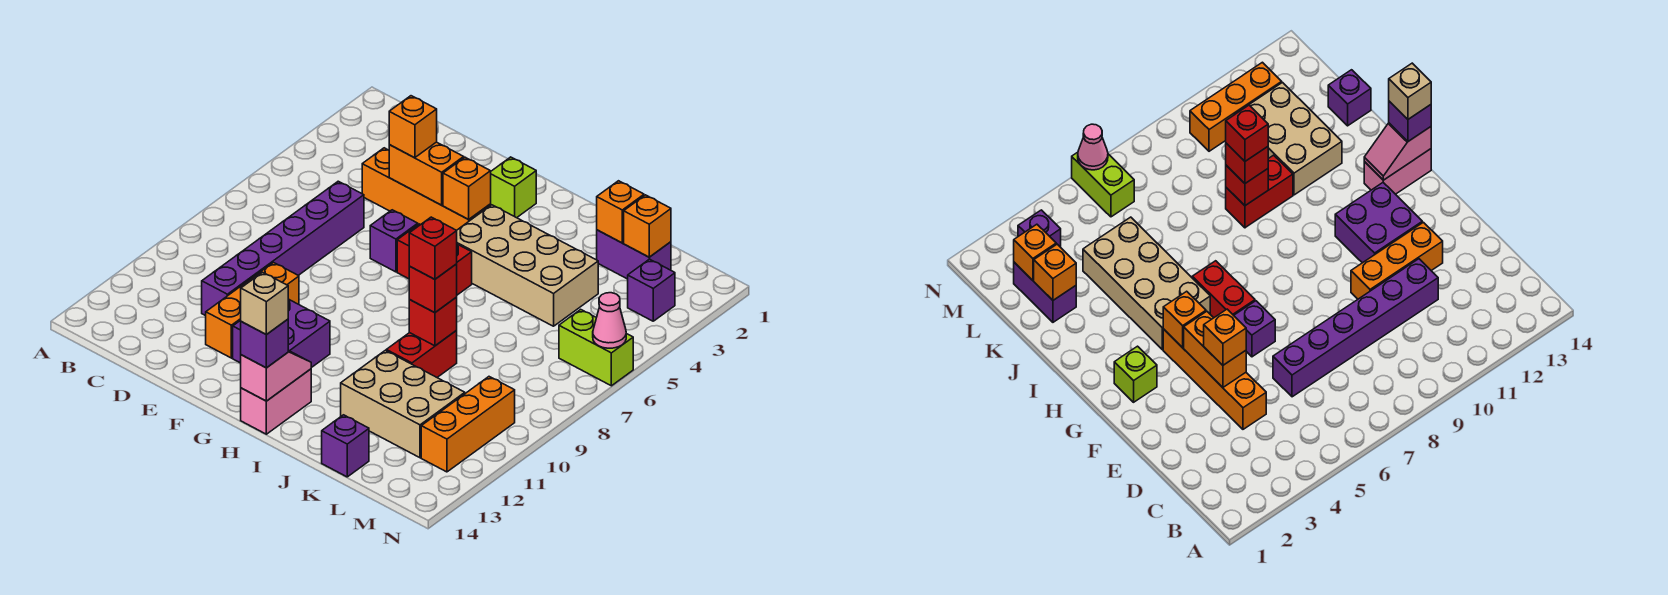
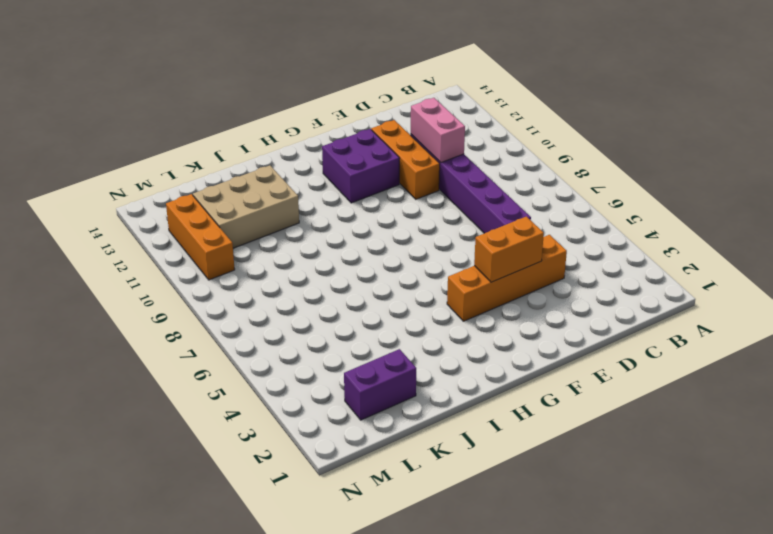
pink 1x2 brick [411,98,465,162] -> pink 1x2 brick moved to [241,369,311,434]
none -> purple 1x1 brick [370,210,418,272]
none -> lime 1x1 brick [491,157,536,218]
none -> red 1x2 brick [397,224,472,295]

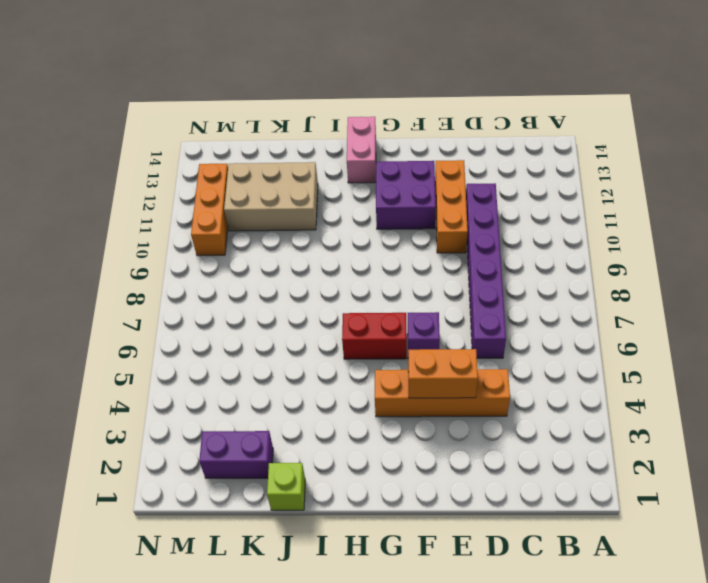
lime 1x1 brick [267,463,305,510] -> lime 1x1 brick moved to [491,157,536,218]
none -> tan 2x4 brick [457,205,598,326]
none -> red 1x2 brick [386,331,457,377]
none -> purple 1x1 brick [322,415,369,477]

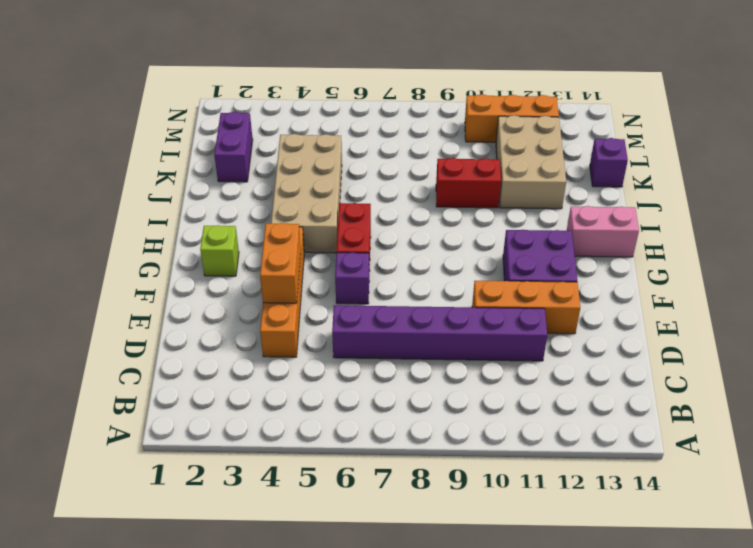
none -> purple 1x1 brick [628,259,675,321]
none -> lime 1x2 brick [559,309,633,386]
none -> orange 1x1 brick [443,157,491,219]

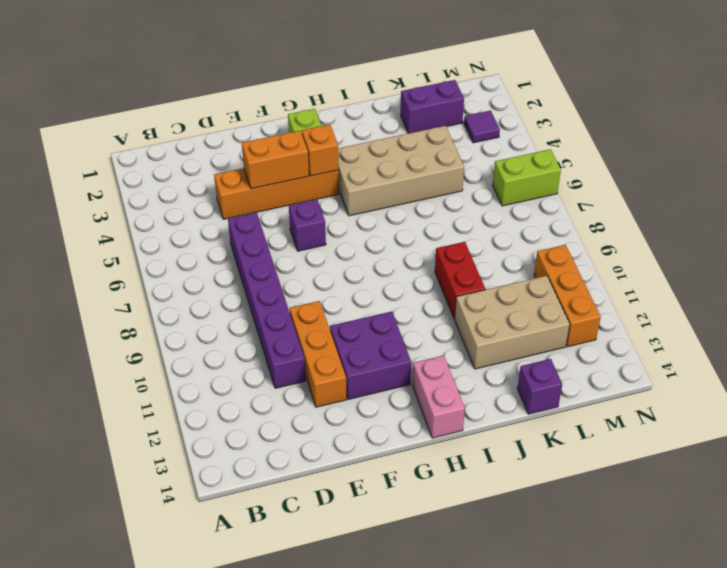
purple 1x1 tile [464,111,500,143] -> purple 1x1 brick [628,259,675,321]
none -> red 1x2 brick [397,224,472,295]
none -> pink 1x2 slope [241,350,311,401]
none -> red 1x1 brick [409,297,457,346]

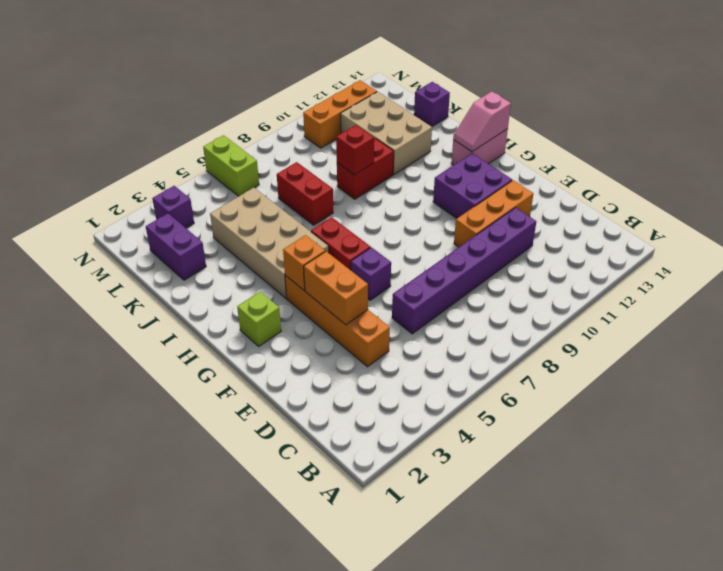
red 1x2 brick [277,162,333,225] -> none
none -> orange 1x1 brick [597,181,644,243]
none -> orange 1x1 brick [624,195,671,257]
none -> pink 1x1 cone [593,293,626,348]

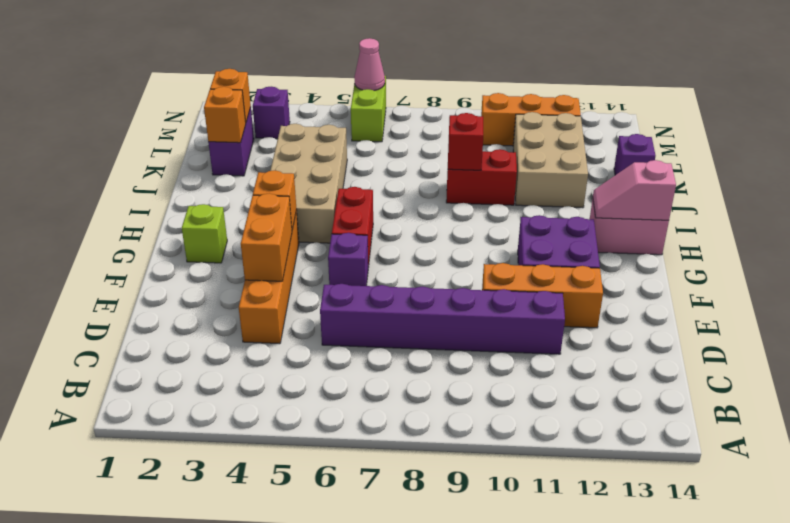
none -> orange 1x1 brick [389,96,437,158]
none -> purple 1x1 brick [241,319,288,368]
none -> red 1x1 brick [409,264,457,313]

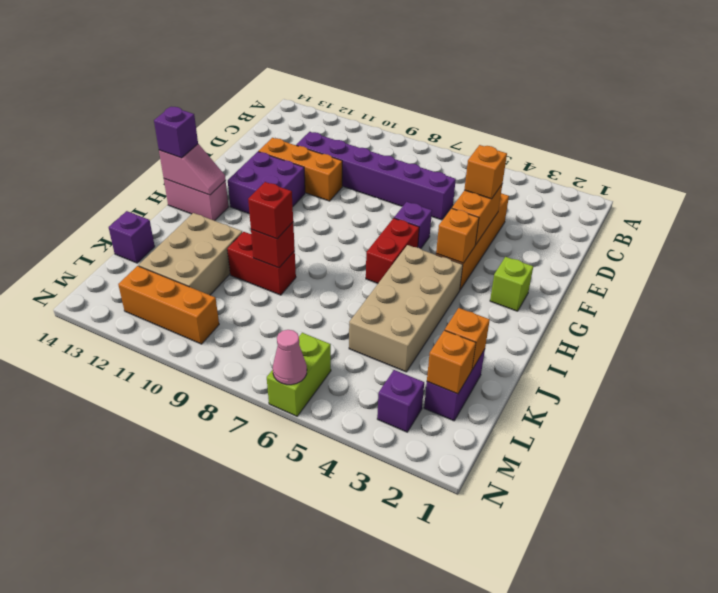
none -> tan 1x1 brick [241,272,288,335]
none -> red 1x1 brick [409,217,457,279]

